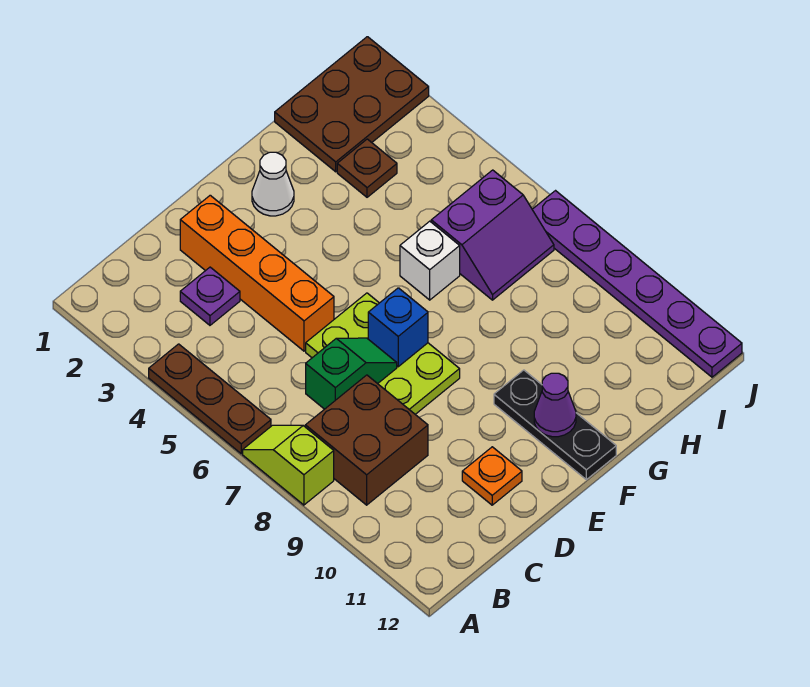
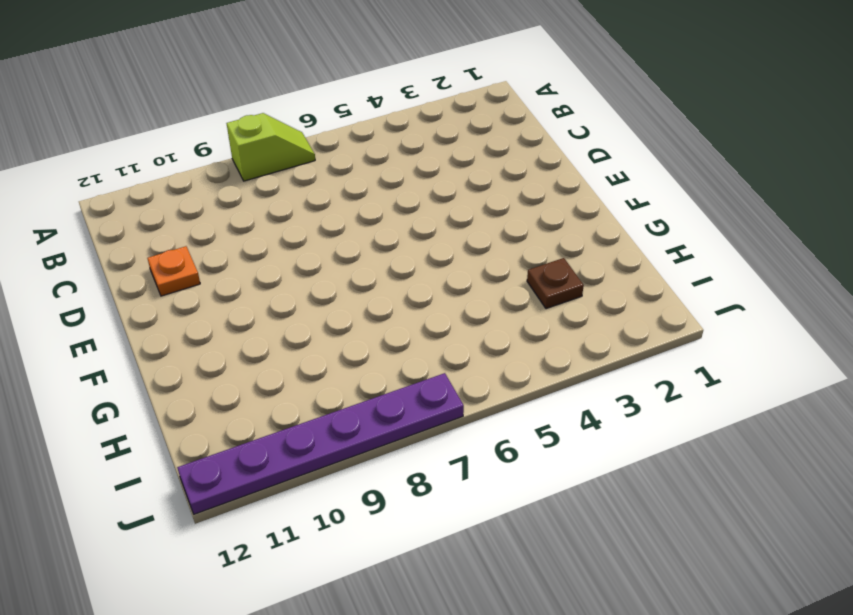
none -> brown 1x3 plate [149,344,271,454]
none -> brown 2x2 brick [305,375,428,505]
none -> purple 1x1 plate [180,267,240,325]

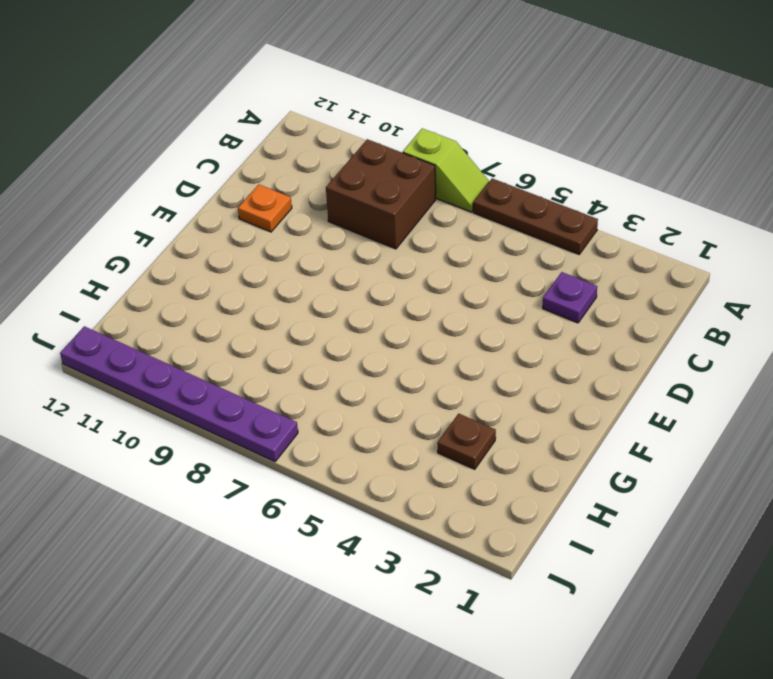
none -> orange 1x4 brick [180,195,334,351]
none -> lime 2x3 plate [306,293,460,414]
none -> white 1x1 cone [252,152,294,216]

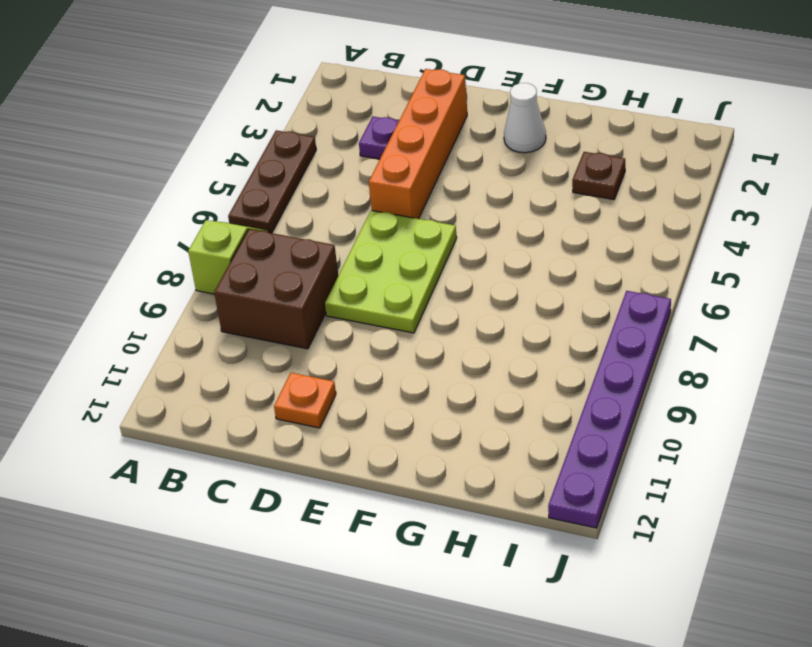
none -> black 1x3 plate [494,370,616,480]
none -> white 1x1 brick [400,221,460,300]
none -> brown 2x3 plate [275,37,429,172]

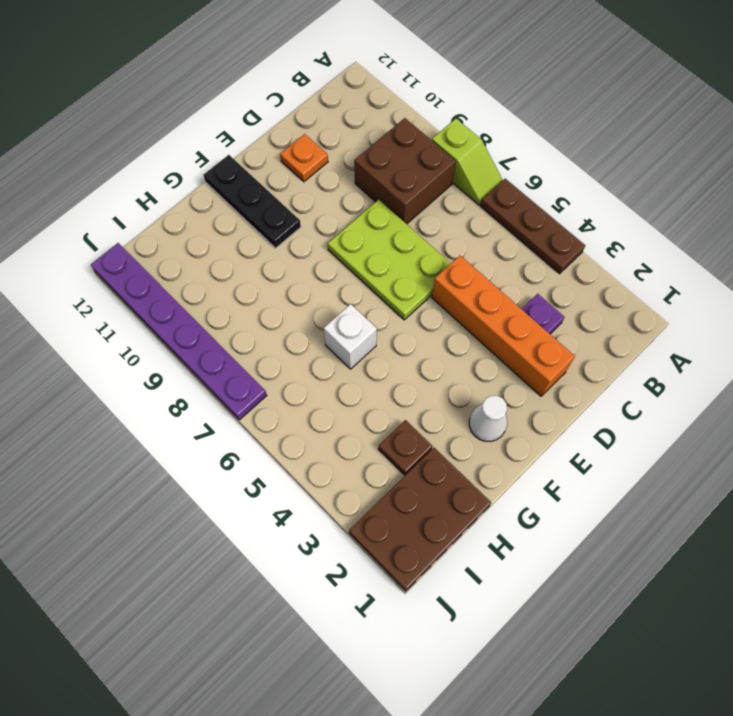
none -> purple 2x2 slope [431,170,554,300]
none -> green 1x2 slope [306,338,397,409]
none -> blue 1x1 brick [368,288,428,367]

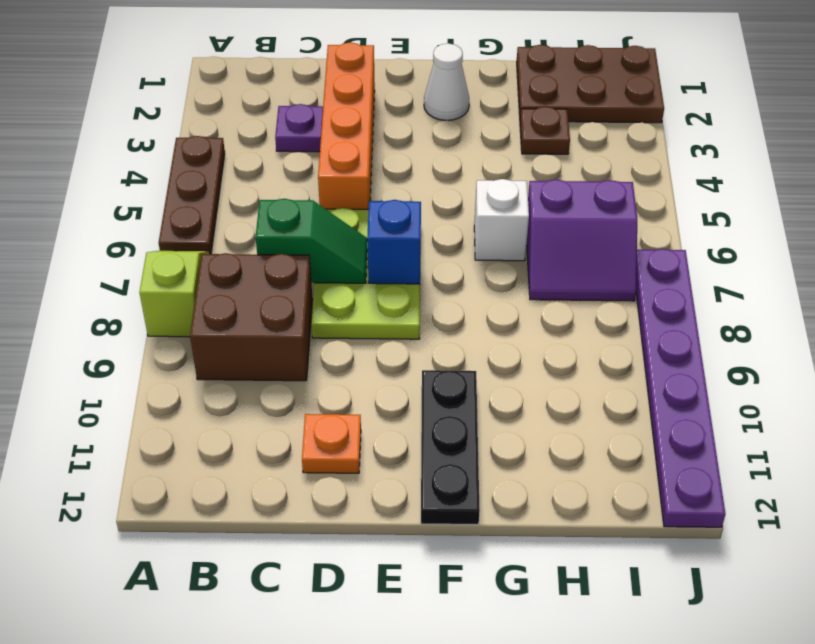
none -> purple 1x1 cone [534,373,576,437]

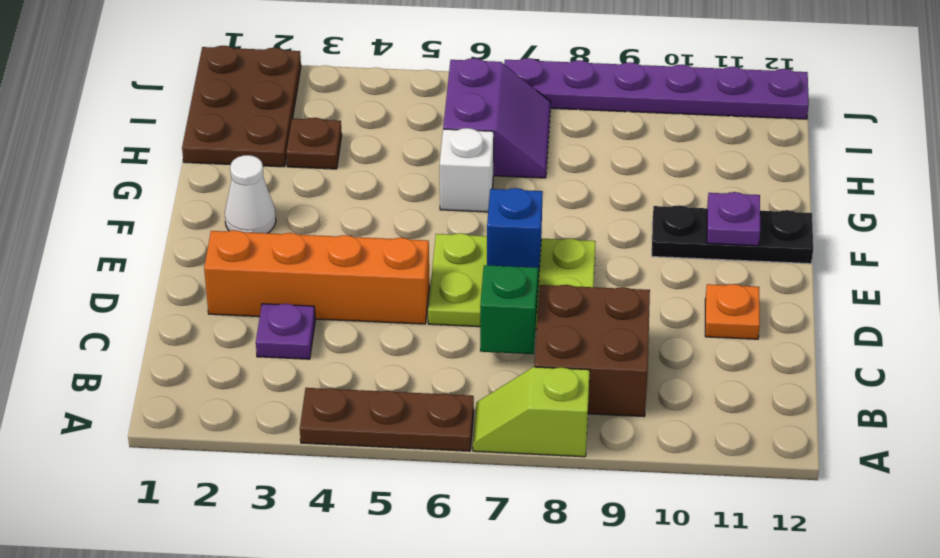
purple 1x1 plate [707,192,760,246] -> purple 1x1 cone [534,373,576,437]

